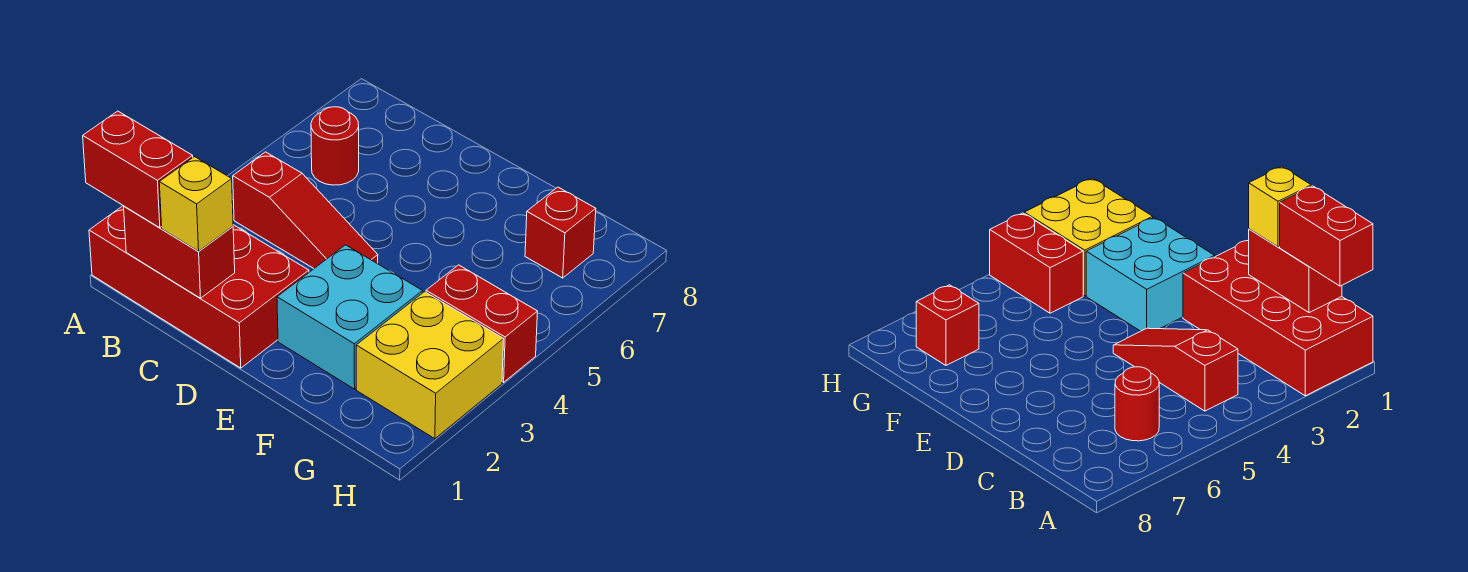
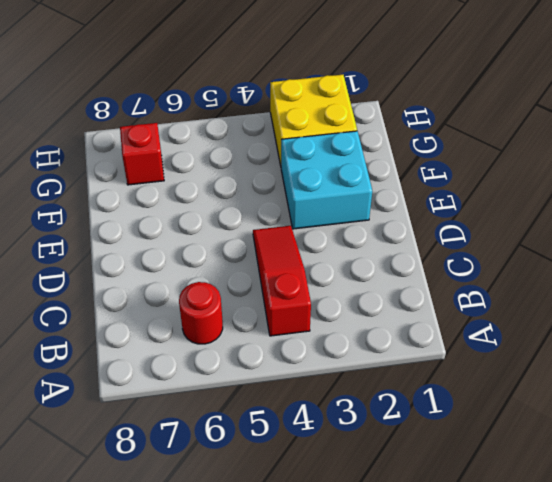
none -> red 2x4 brick [89,206,309,368]
none -> red 1x2 brick [426,265,538,382]

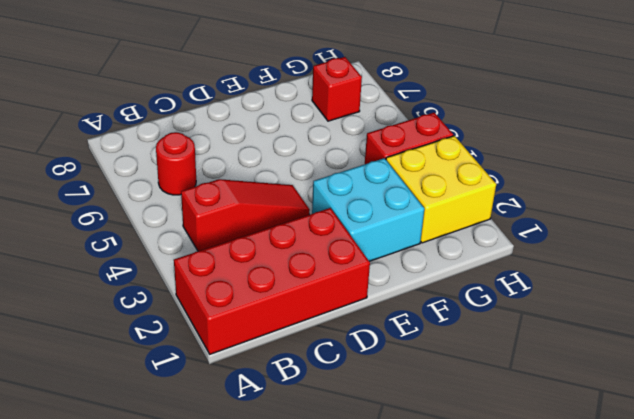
none -> red 1x2 brick [124,206,235,298]
none -> red 1x2 brick [83,111,193,228]

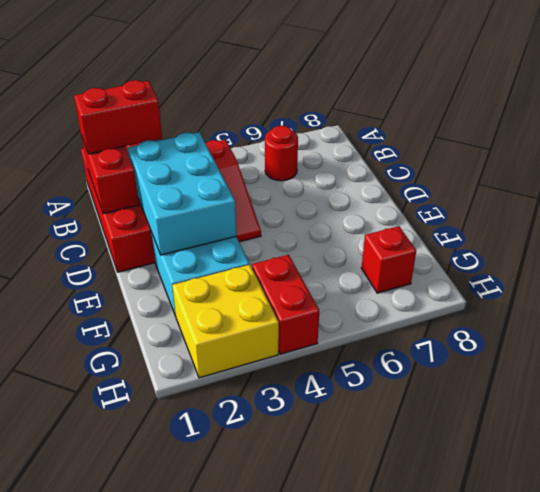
red 1x2 brick [74,80,162,154] -> red 1x2 brick turned to [83,111,193,228]
cyan 2x3 brick [127,132,236,255] -> none
none -> yellow 1x1 brick [159,157,233,251]

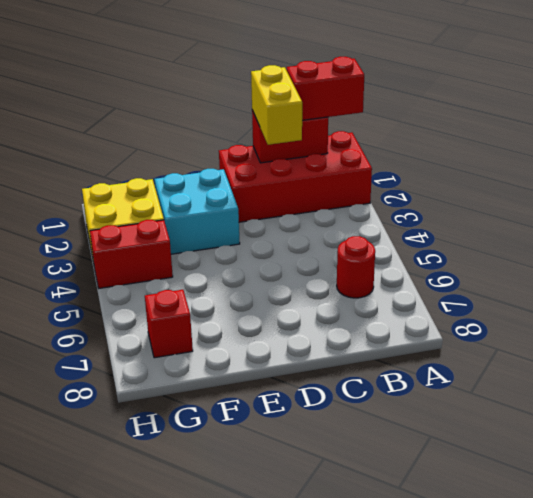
yellow 1x2 brick [251,65,303,145] -> yellow 1x1 brick [159,157,233,251]
none -> red 1x3 slope [233,152,378,268]

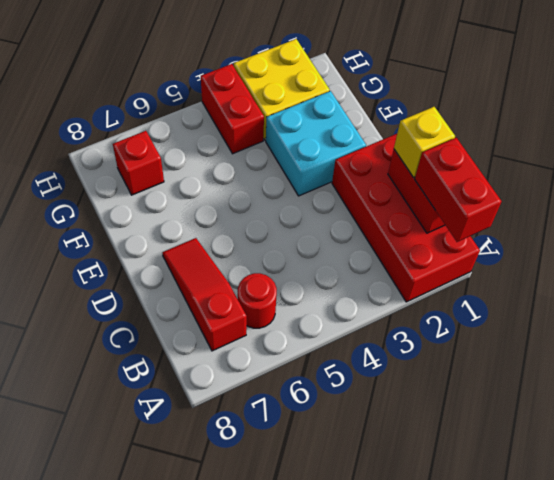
red 1x3 slope [163,238,247,351] -> red 1x3 slope moved to [233,152,378,268]

